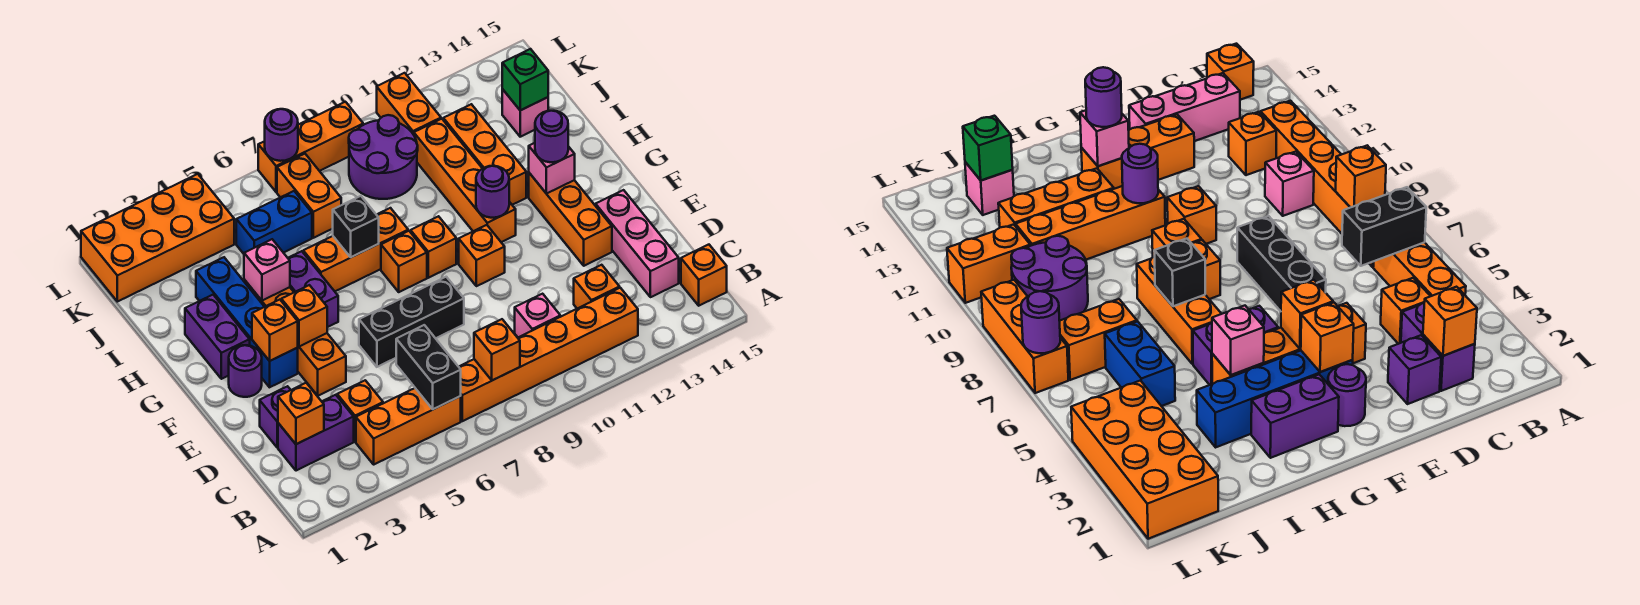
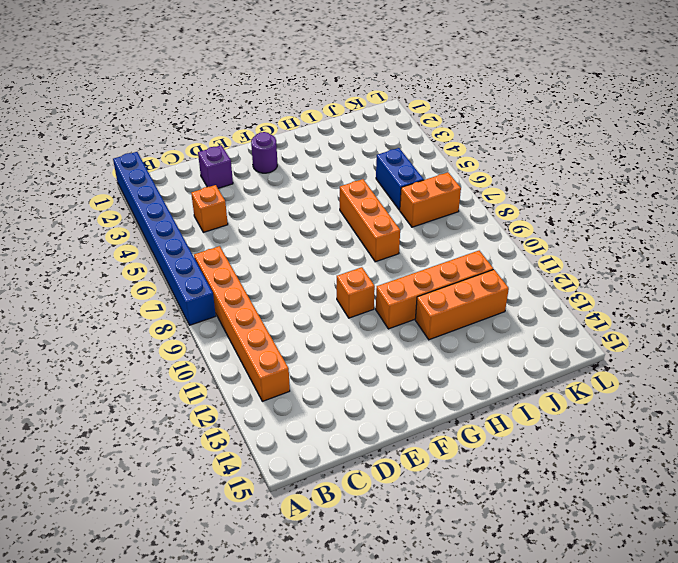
blue 1x8 brick [113,152,216,325] -> none
none -> orange 1x3 brick [356,388,461,464]
none -> orange 1x1 brick [681,245,727,306]
none -> purple 1x2 brick [278,395,354,471]
none -> pink 1x1 brick [515,294,560,337]

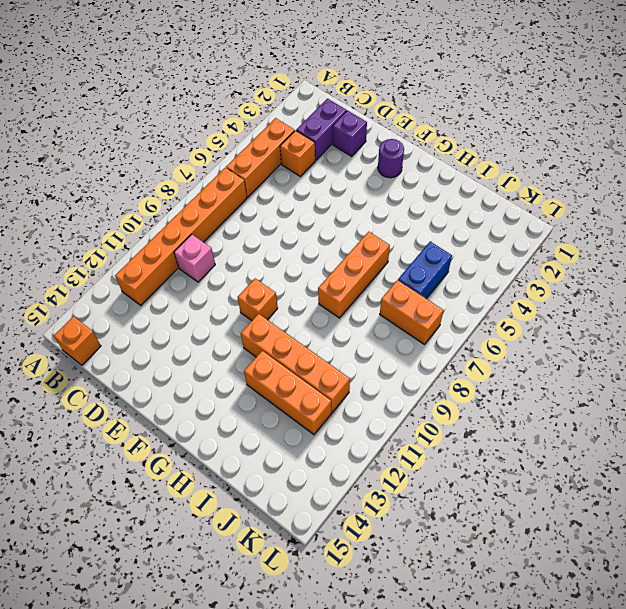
none -> orange 1x1 brick [574,265,620,309]
none -> pink 1x3 brick [596,190,679,297]
none -> orange 1x4 brick [244,280,346,396]
none -> black 1x3 brick [359,277,464,367]

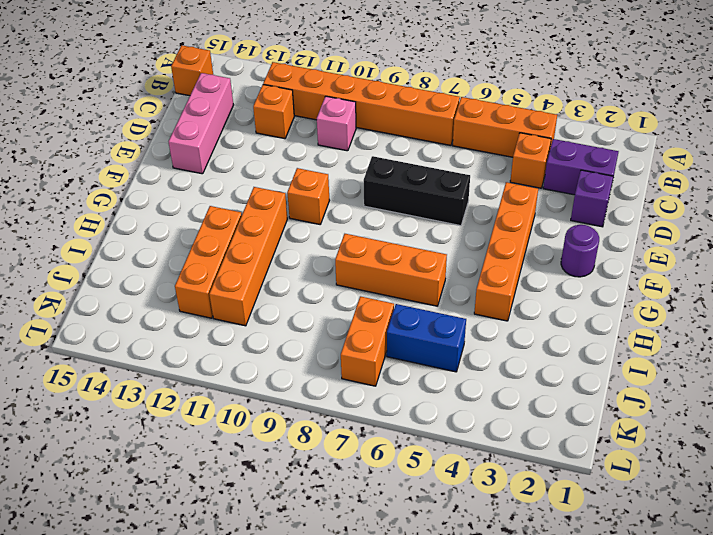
none -> orange 1x3 brick [529,173,612,266]
none -> blue 1x4 brick [196,257,298,387]
none -> purple 1x2 brick [185,295,250,379]
none -> purple 1x2 brick [288,251,338,327]

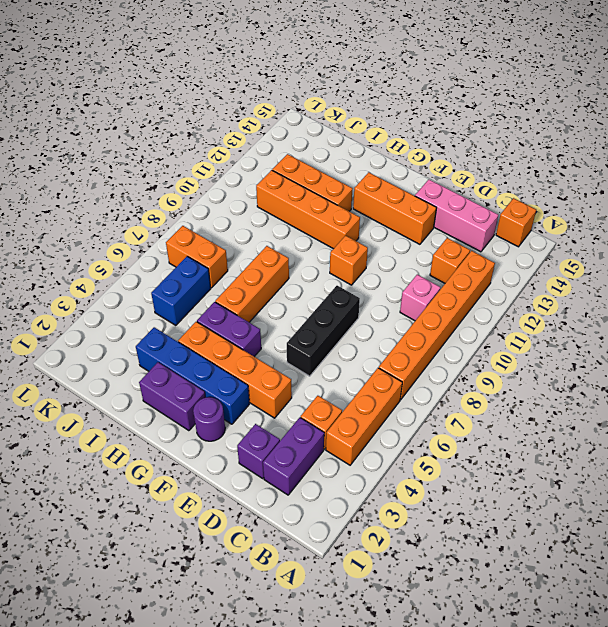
none -> orange 1x1 brick [381,231,427,292]
none -> orange 1x1 brick [411,216,456,278]
none -> purple 2x2 round brick [349,115,418,199]
none -> pink 1x1 brick [502,89,548,137]

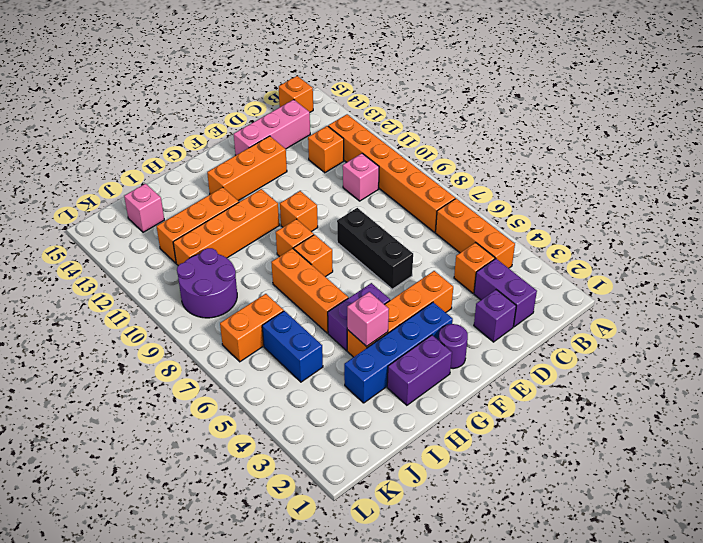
none -> orange 2x4 brick [81,174,234,302]
none -> orange 1x2 brick [377,73,441,135]
none -> orange 1x3 brick [258,102,363,192]
none -> black 1x2 brick [396,325,461,409]

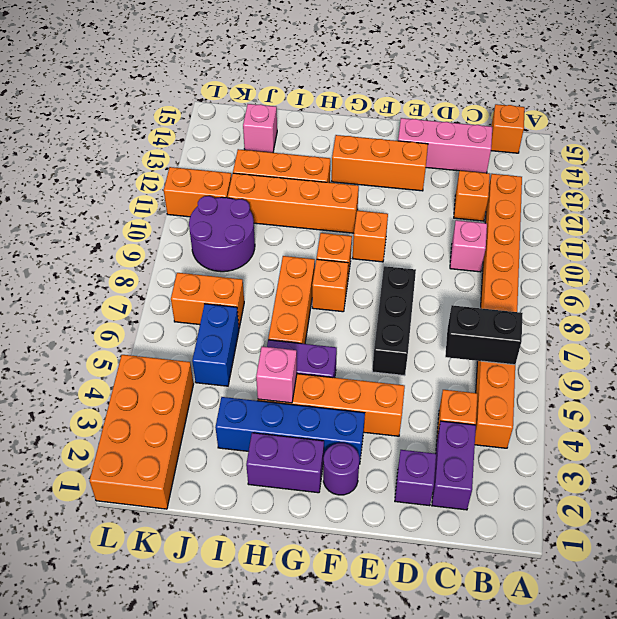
none -> orange 1x3 brick [258,102,363,192]
none -> orange 1x1 brick [474,319,520,380]
none -> orange 1x1 brick [278,383,324,444]
none -> orange 1x1 brick [252,300,298,361]

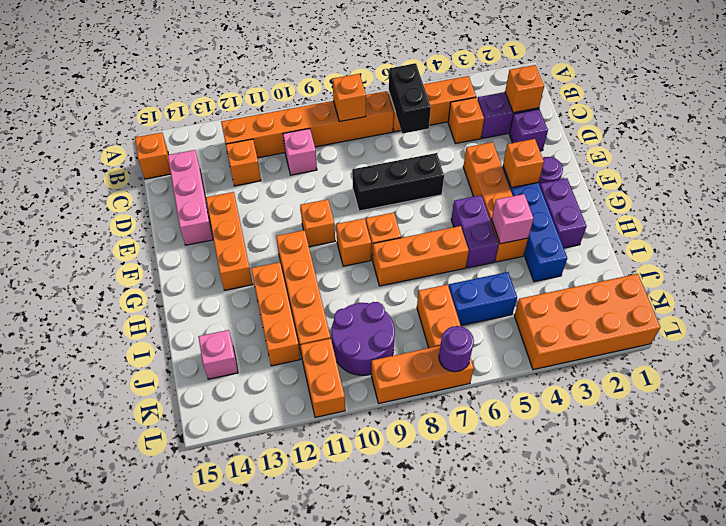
none -> orange 1x1 brick [281,285,327,347]
none -> purple 1x1 round brick [476,166,509,218]
none -> pink 1x1 brick [529,143,575,194]
none -> black 1x1 brick [333,196,379,257]

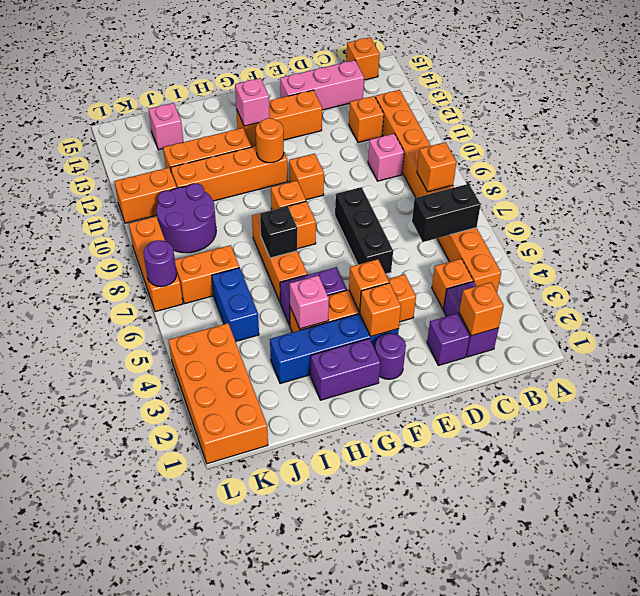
orange 1x1 round brick [256,118,284,163] -> purple 1x1 round brick [476,166,509,218]
none -> green 1x1 brick [502,49,548,110]
none -> purple 1x1 round brick [535,111,568,162]

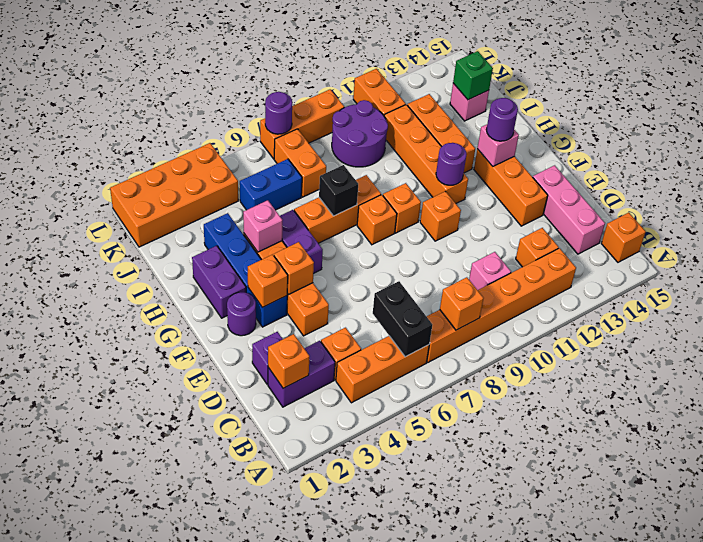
none -> black 1x3 brick [359,277,464,367]

